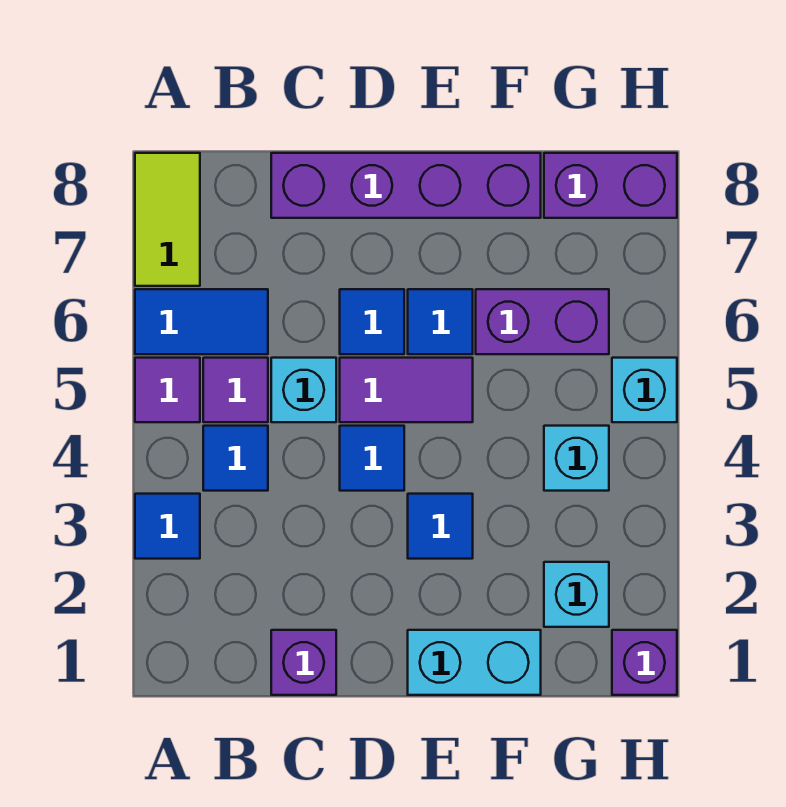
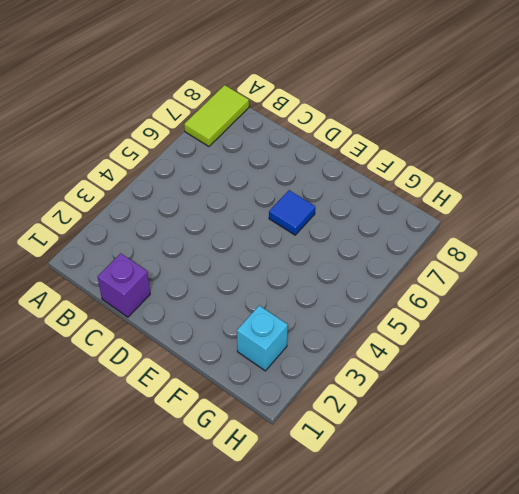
none -> blue 1x1 tile [135,494,200,559]
none -> purple 1x1 tile [135,358,200,422]
none -> blue 1x2 tile [135,289,268,354]

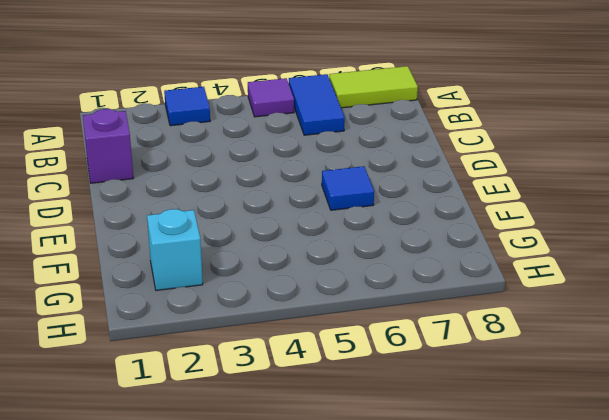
none -> blue 1x1 tile [203,426,268,491]
none -> purple 1x1 tile [203,358,268,422]
none -> cyan 1x1 brick [271,358,336,422]

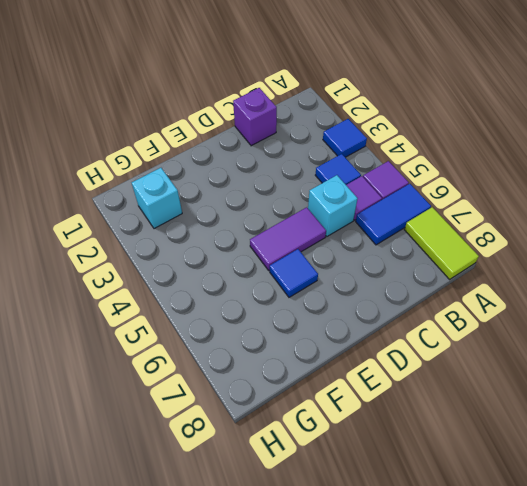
none -> purple 1x4 brick [271,153,541,218]
none -> blue 1x1 tile [340,426,404,491]
none -> blue 1x1 tile [340,289,404,354]

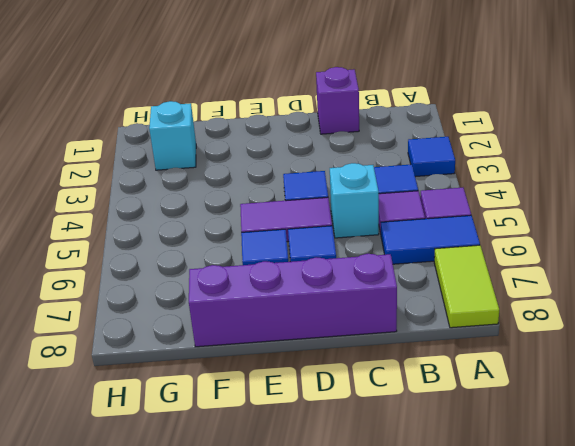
none -> cyan 1x2 brick [408,630,541,695]
none -> blue 1x1 tile [408,494,473,559]
none -> purple 1x2 brick [476,289,609,354]

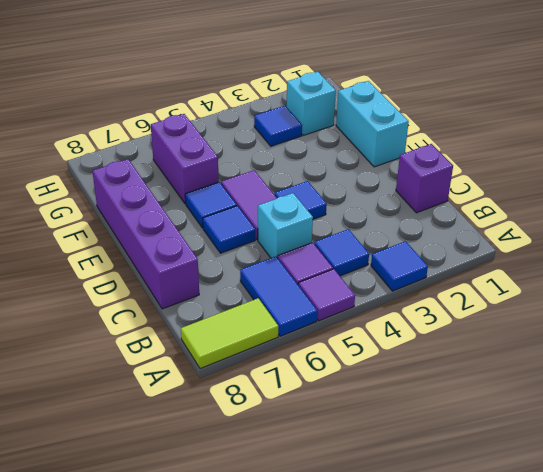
blue 1x1 tile [254,106,302,146] -> blue 1x1 tile moved to [408,494,473,559]
none -> cyan 1x1 brick [544,426,609,491]
none -> purple 1x2 brick [544,153,677,218]
none -> purple 1x1 brick [612,630,677,695]

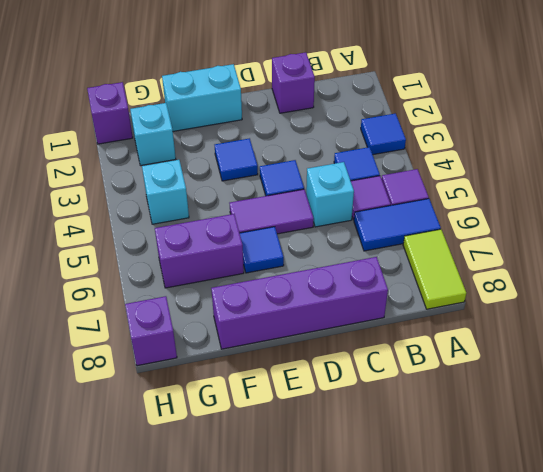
purple 1x1 brick [125,296,177,366] -> purple 1x2 brick [544,153,677,218]
none -> blue 1x1 tile [340,289,404,354]
none -> cyan 1x1 brick [612,358,677,422]

